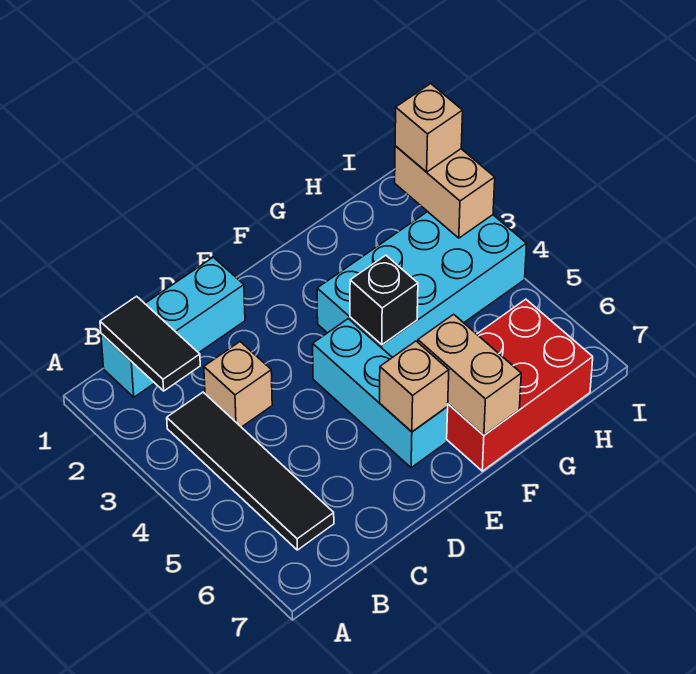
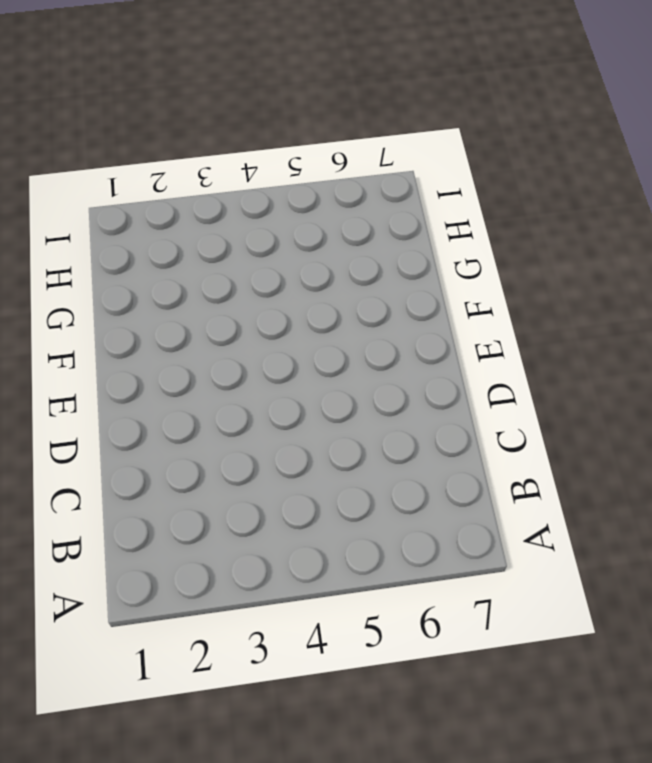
none -> cyan 1x3 brick [101,257,245,397]
none -> black 1x4 tile [167,392,334,550]
none -> tan 1x1 brick [204,342,272,427]

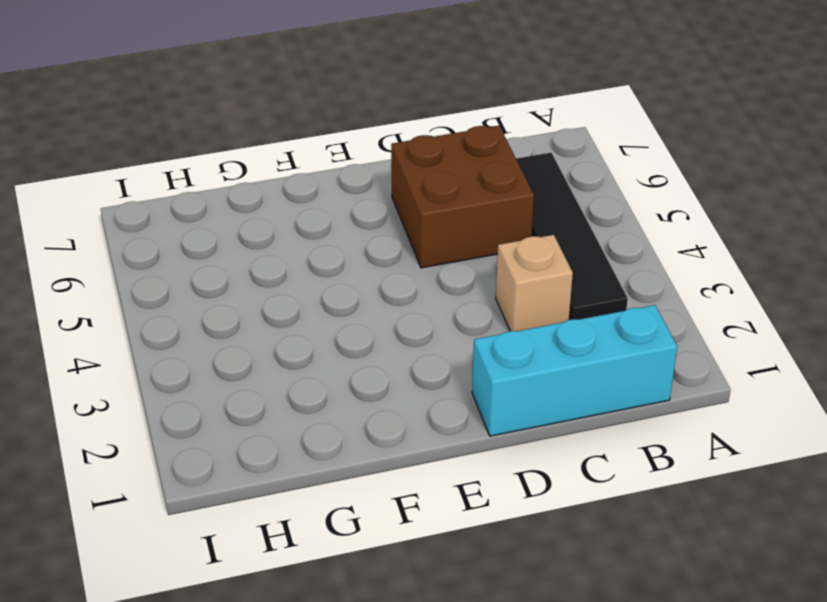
brown 2x2 brick [391,126,534,268] -> none
none -> cyan 1x3 brick [313,319,448,468]
none -> cyan 2x4 brick [317,212,527,358]
none -> red 2x3 brick [447,299,593,471]

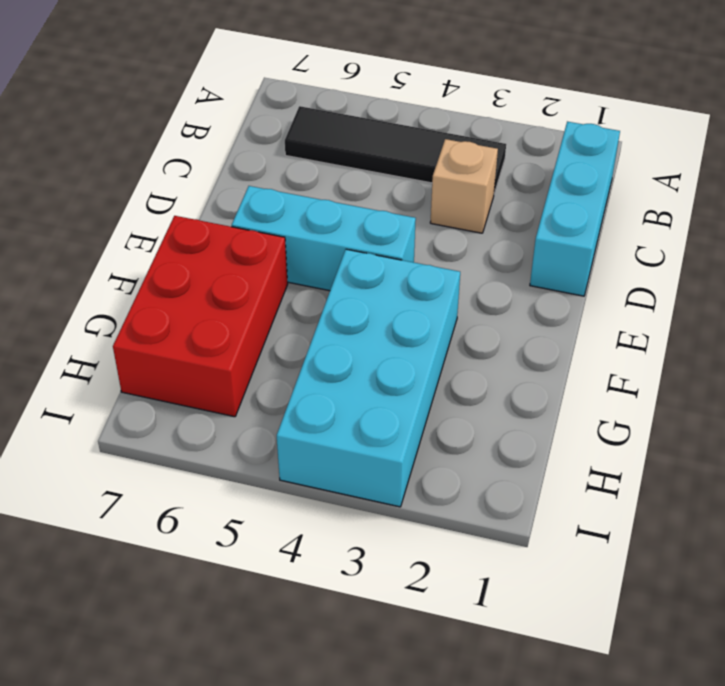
none -> black 1x2 tile [100,296,200,391]
none -> tan 1x1 brick [380,341,449,432]
none -> black 1x1 brick [350,255,418,345]

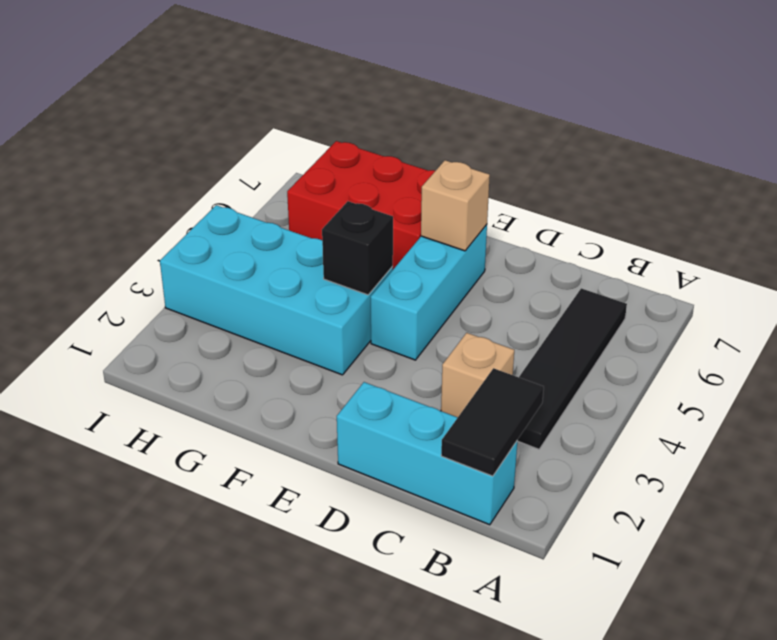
none -> tan 1x2 brick [418,314,521,435]
none -> tan 1x2 brick [395,146,495,238]
none -> tan 1x1 brick [395,84,463,172]

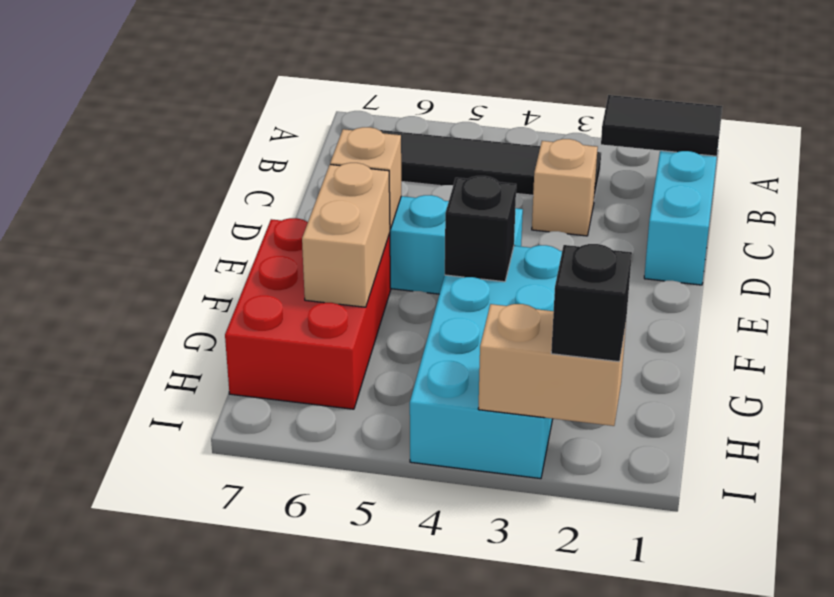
tan 1x2 brick [302,163,390,307] -> tan 1x2 brick turned to [418,314,521,435]
black 1x1 brick [551,244,632,362] -> tan 1x1 brick [395,84,463,172]

